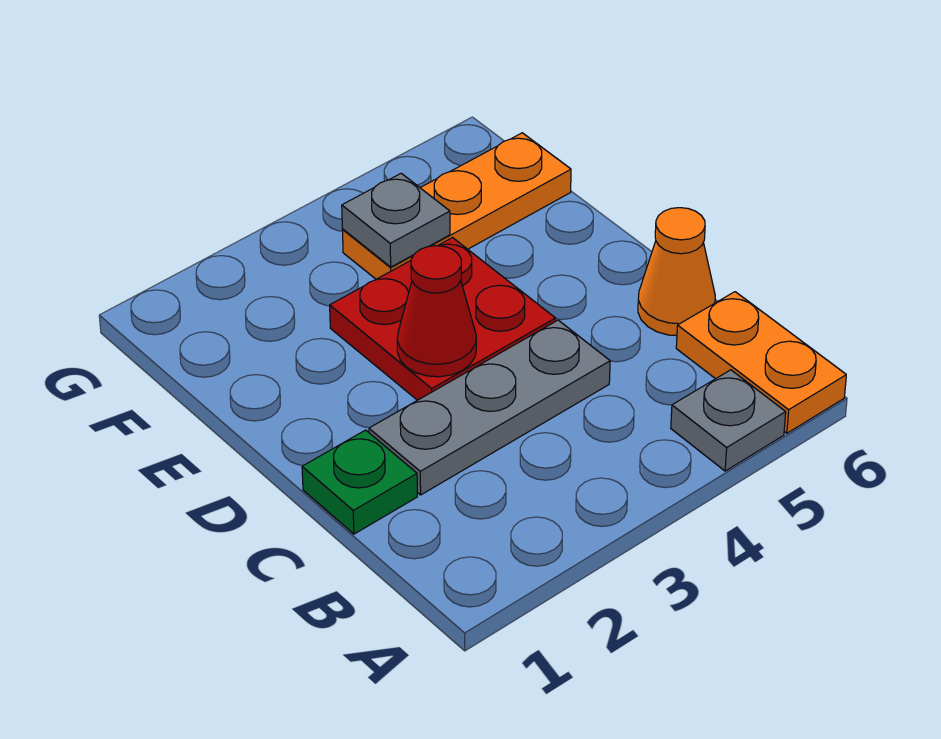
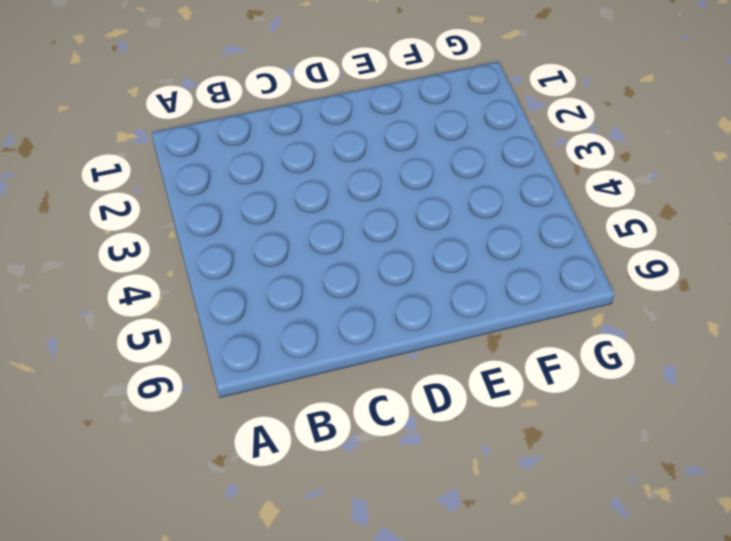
none -> grey 1x1 plate [671,370,786,471]
none -> orange 1x2 plate [676,292,846,433]

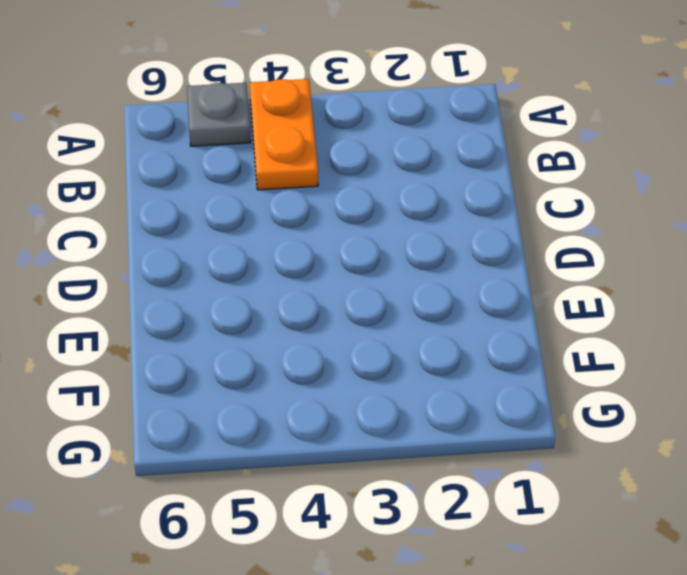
orange 1x2 plate [250,79,318,190] -> orange 1x2 plate moved to [676,292,846,433]
none -> green 1x1 plate [302,430,417,534]
none -> grey 1x3 plate [369,320,610,495]

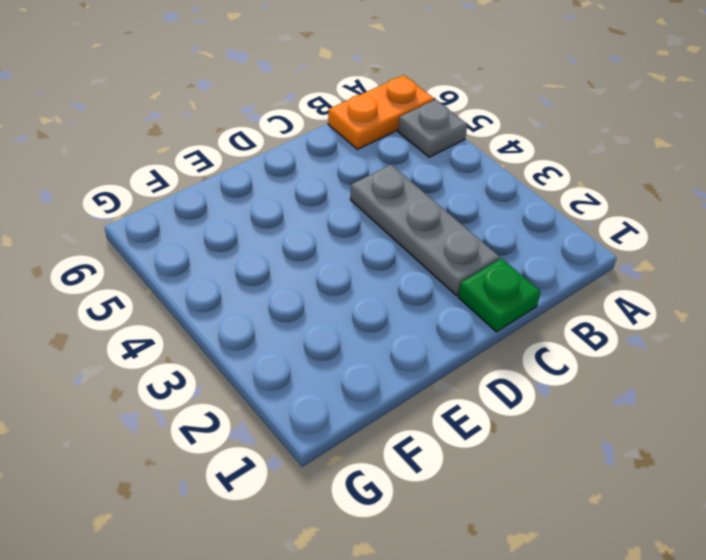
none -> orange 1x1 cone [638,208,715,336]
none -> red 2x2 plate [330,238,556,400]

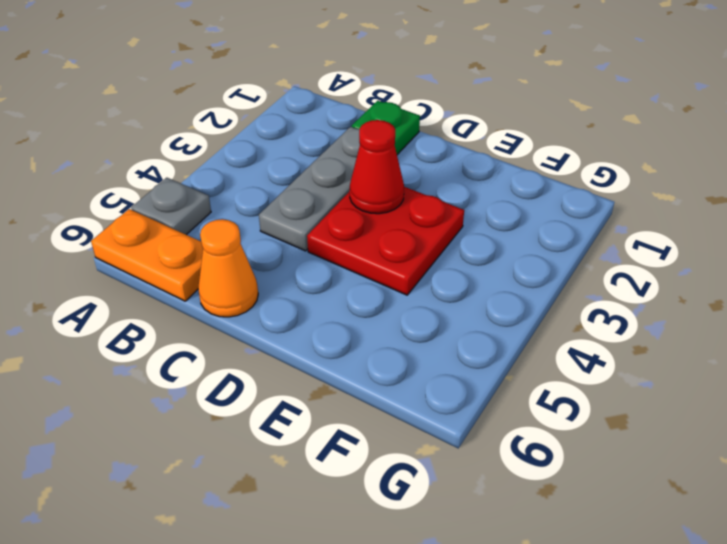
none -> orange 1x3 plate [343,133,571,279]
none -> grey 1x1 plate [342,173,450,267]

